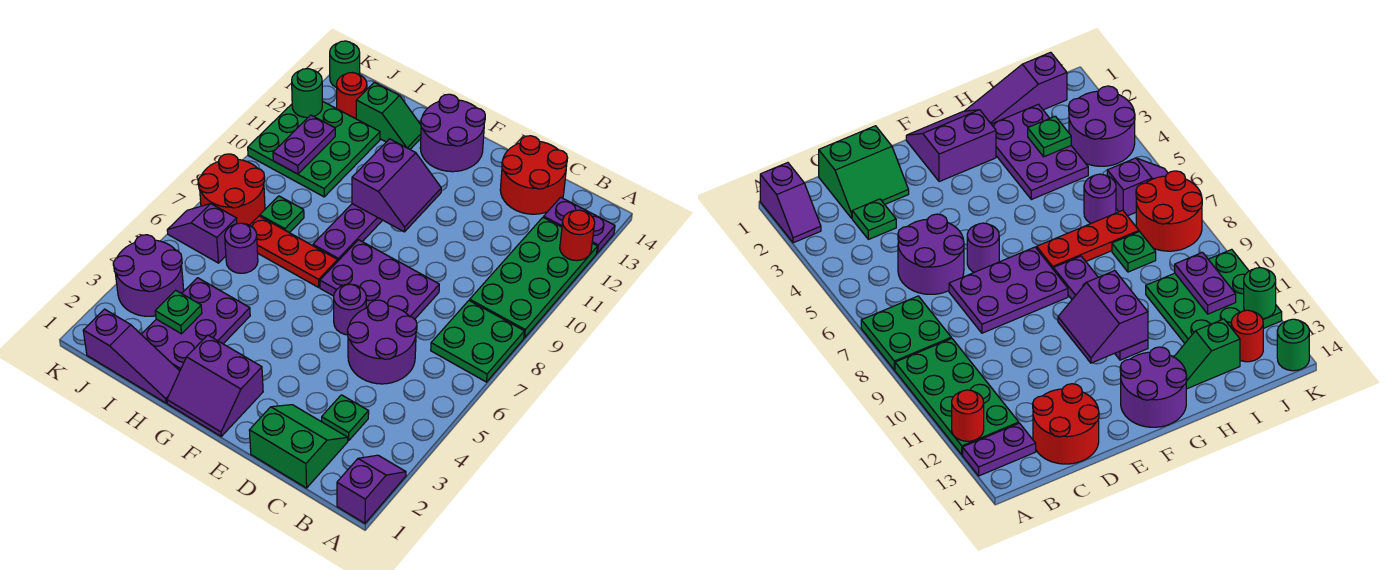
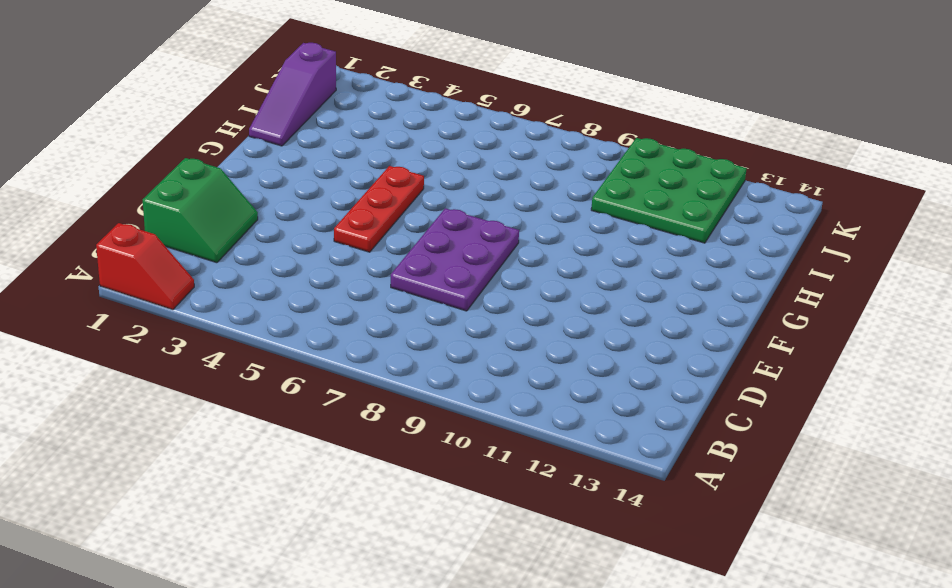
red 1x2 slope [96,223,194,310] -> purple 1x2 slope [337,455,406,523]
red 1x3 plate [334,166,424,252] -> red 1x3 plate moved to [250,216,338,287]
none -> green 2x2 plate [431,300,524,382]
none -> green 2x4 plate [470,217,597,338]
none -> purple 1x2 plate [544,197,615,253]
none -> green 1x1 plate [322,395,369,440]

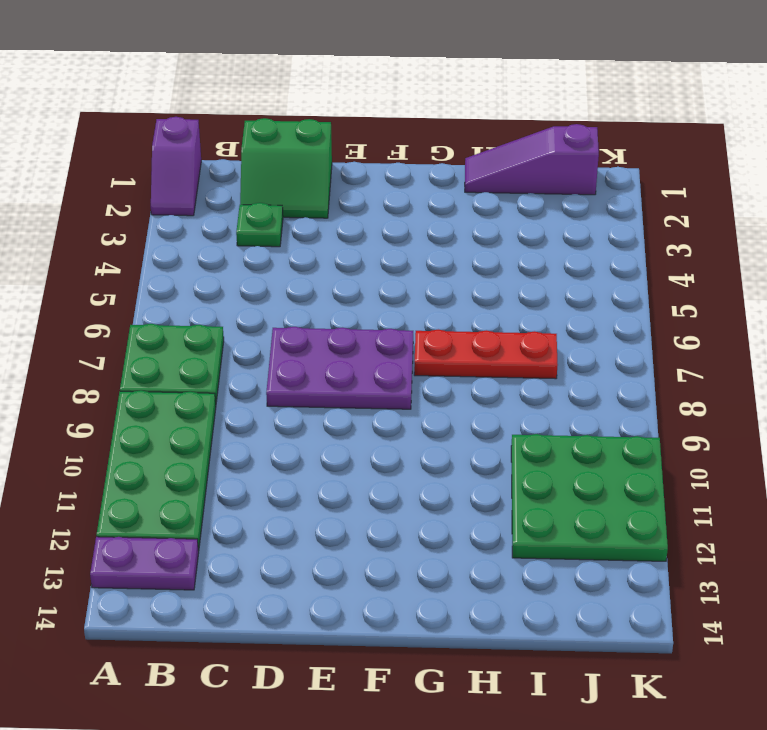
none -> purple 2x2 round brick [347,300,417,384]
none -> red 2x2 round brick [500,136,568,214]
none -> purple 1x1 round brick [334,284,366,335]
none -> purple 2x2 slope [167,335,263,436]

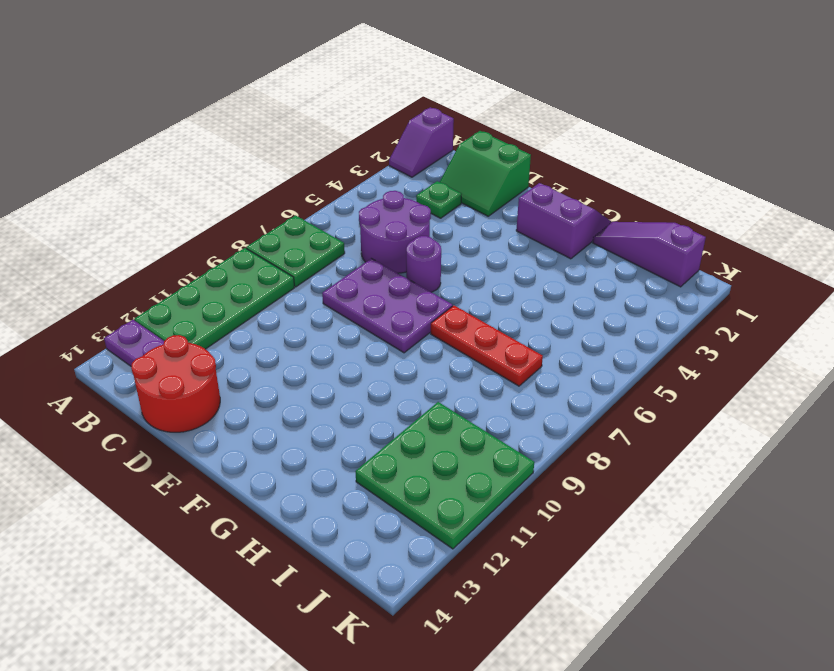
none -> purple 2x2 round brick [420,94,485,172]
none -> purple 1x4 plate [313,204,382,261]
none -> purple 2x3 plate [141,278,250,371]
none -> green 1x2 slope [356,82,421,149]

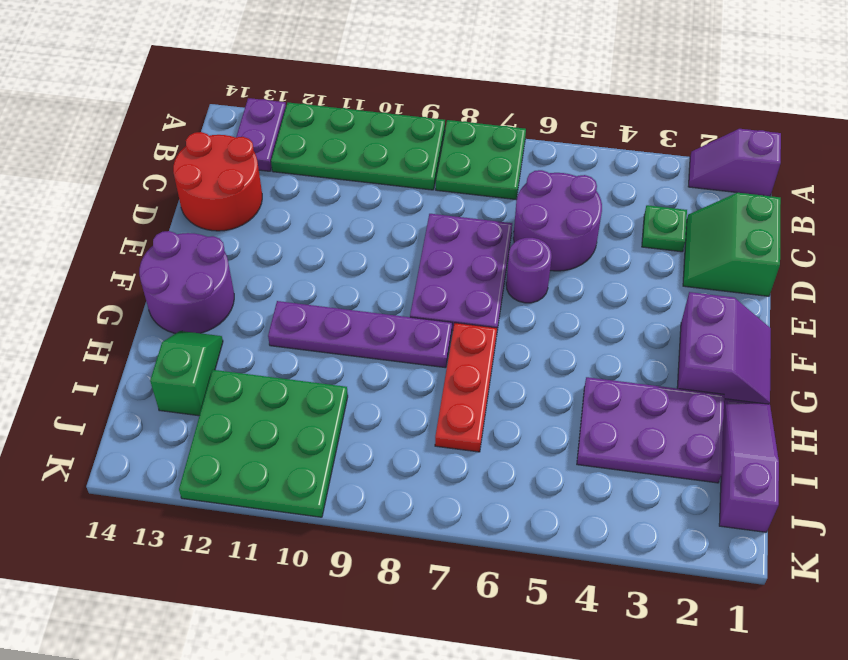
none -> purple 1x1 round brick [225,223,258,273]
none -> green 1x1 plate [260,196,304,233]
none -> purple 2x2 round brick [113,235,184,316]
none -> purple 1x2 slope [167,204,237,263]

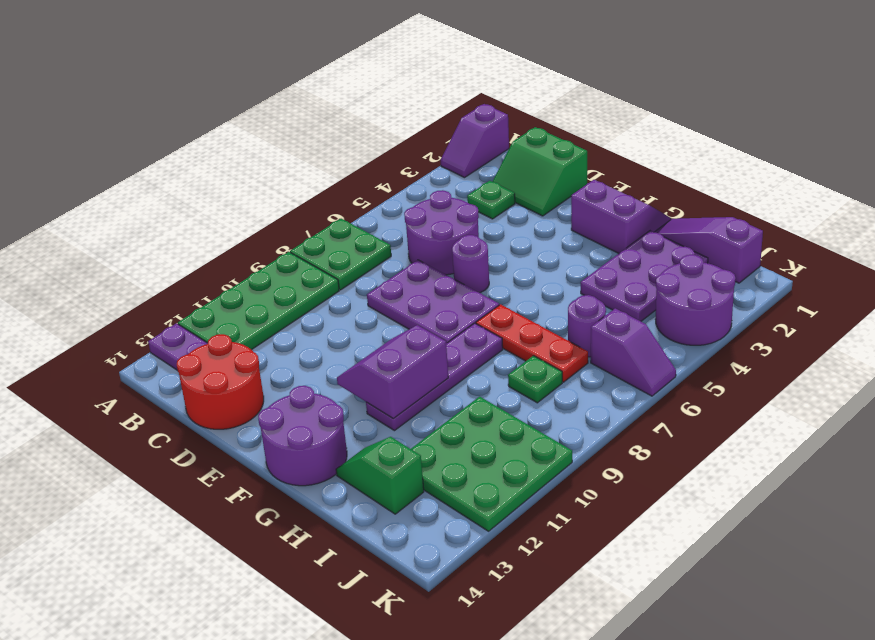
none -> red 2x2 round brick [198,154,265,225]
none -> red 1x1 round brick [337,73,367,119]
none -> green 1x1 round brick [330,41,360,88]
none -> red 1x1 round brick [560,210,595,261]

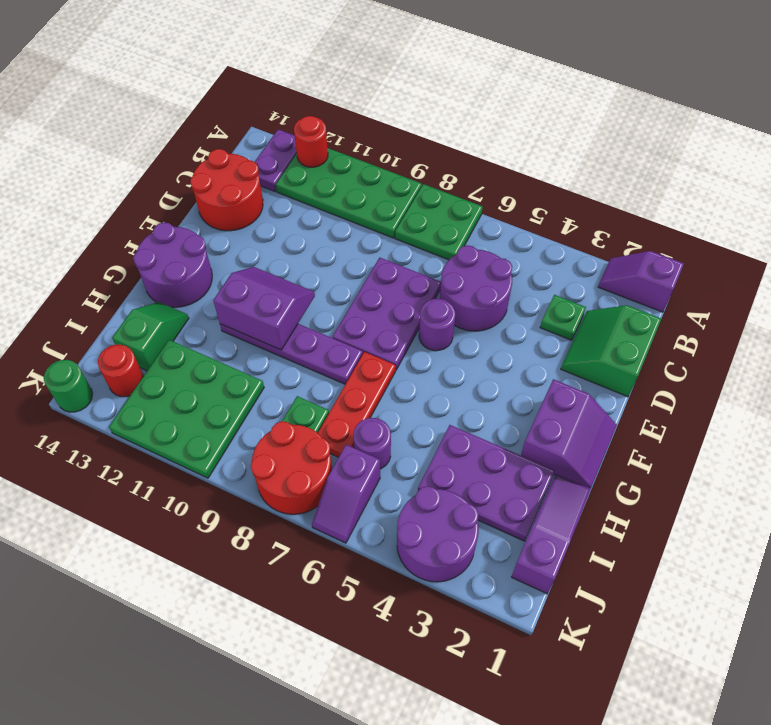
none -> green 1x1 plate [155,290,202,334]
none -> purple 1x2 plate [273,115,335,174]
none -> green 1x1 round brick [292,69,322,118]

